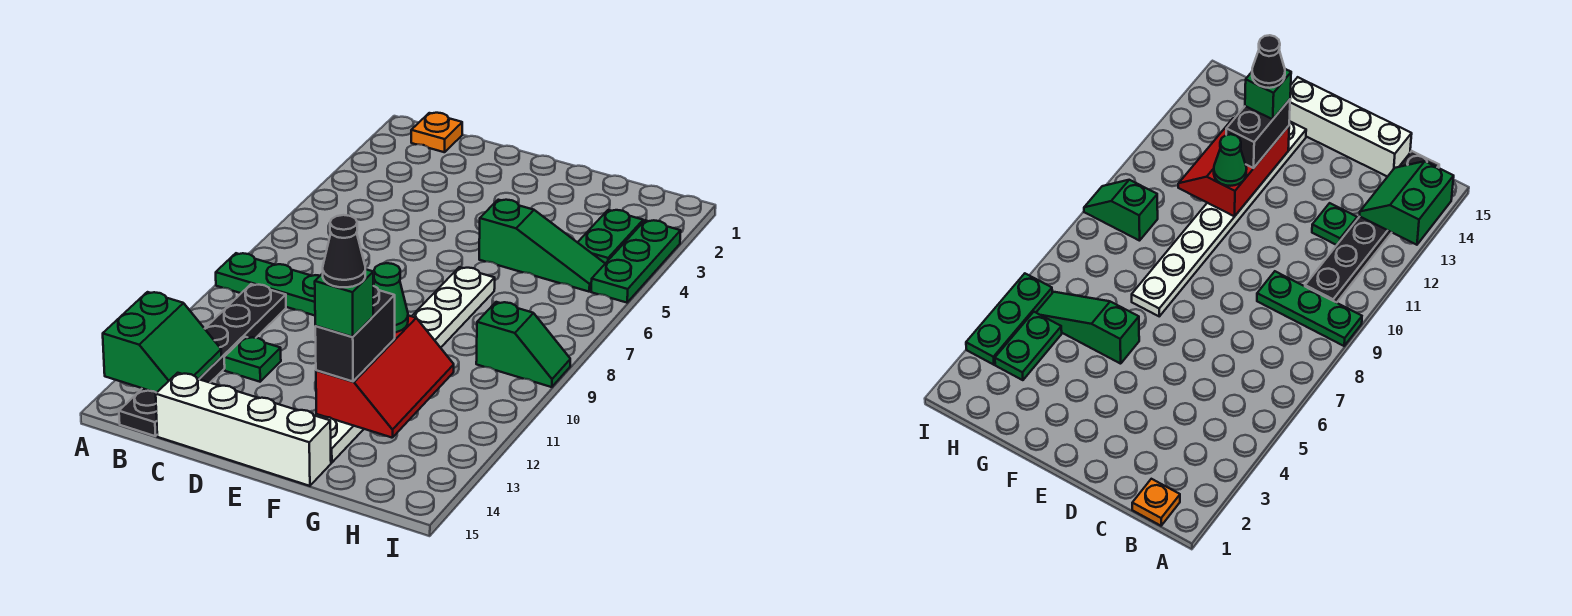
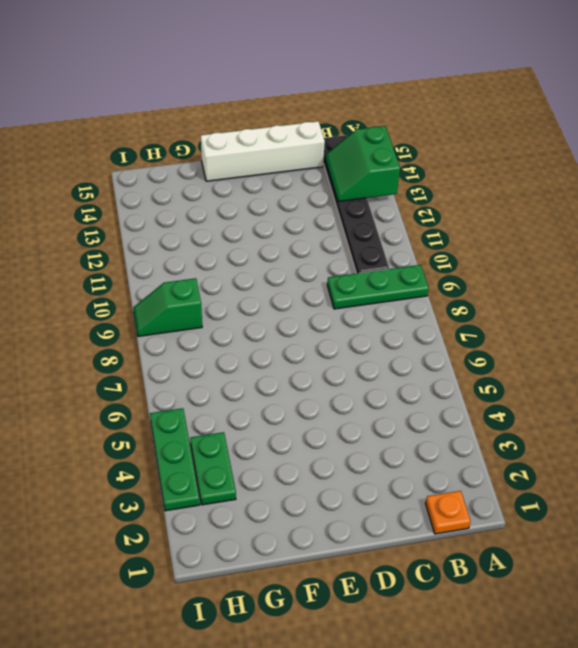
none -> green 1x1 plate [224,337,281,382]
none -> green 1x3 slope [479,200,605,292]
none -> white 1x8 plate [315,267,495,463]

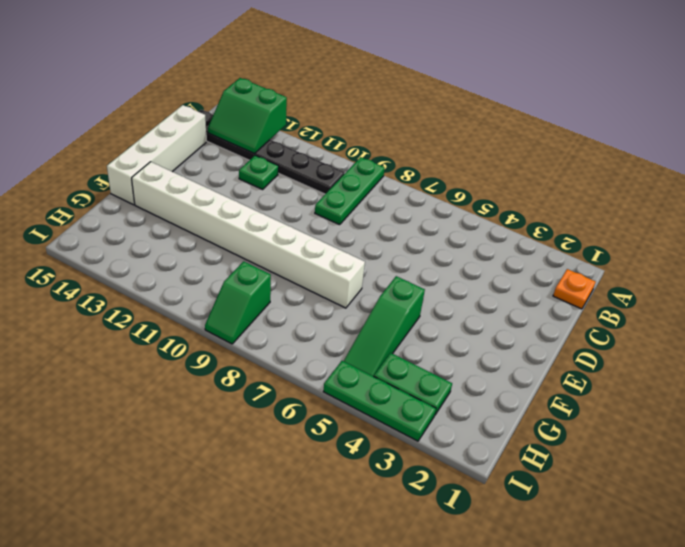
white 1x8 brick [132,162,365,308] -> white 1x8 plate [315,267,495,463]
none -> red 2x3 slope [316,315,454,438]
none -> green 1x1 cone [373,263,408,332]
none -> black 1x2 brick [315,286,395,381]

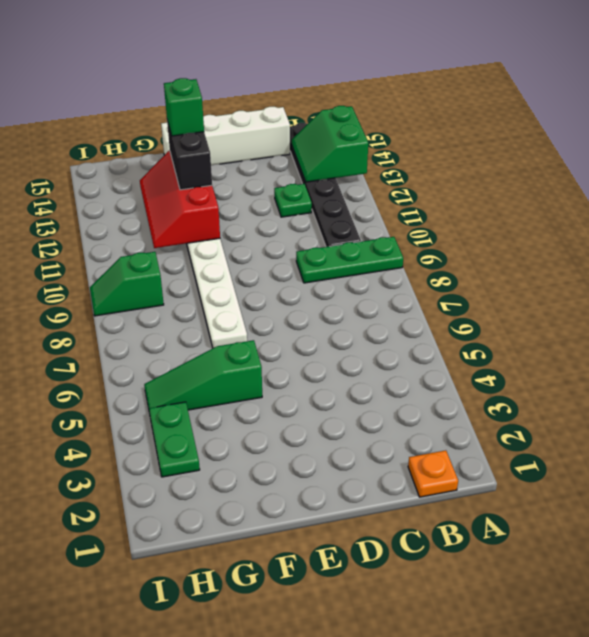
none -> green 1x3 plate [591,220,681,303]
none -> green 1x1 cone [373,263,408,332]
none -> black 1x1 cone [323,215,365,287]

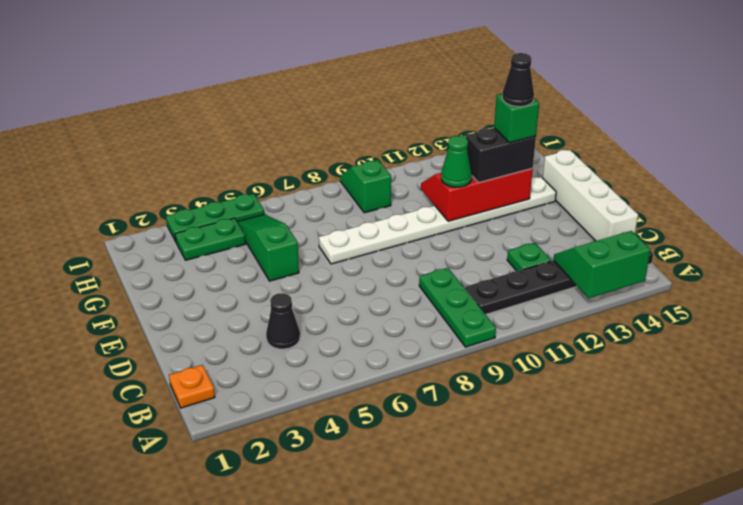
black 1x1 cone [266,293,300,349] -> none

